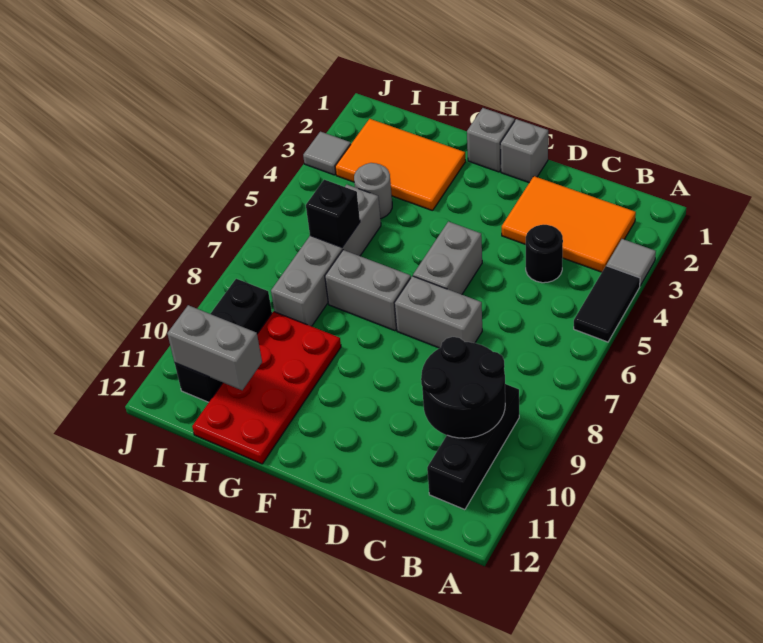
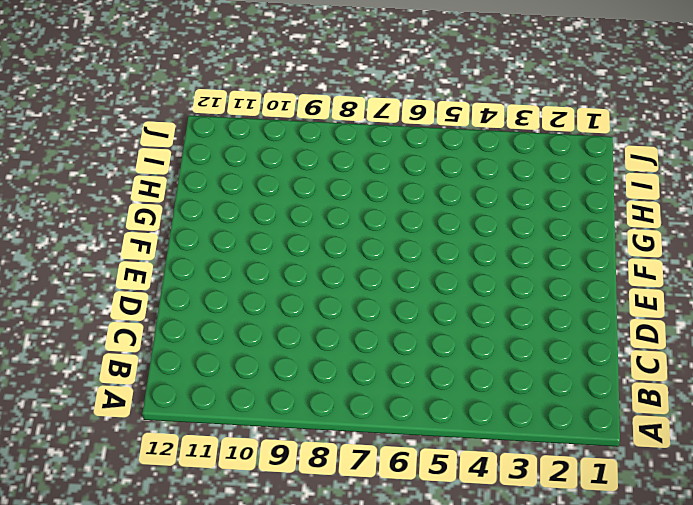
none -> grey 1x1 tile [607,239,656,286]
none -> black 1x2 tile [574,266,640,342]
none -> orange 2x3 tile [502,176,636,272]

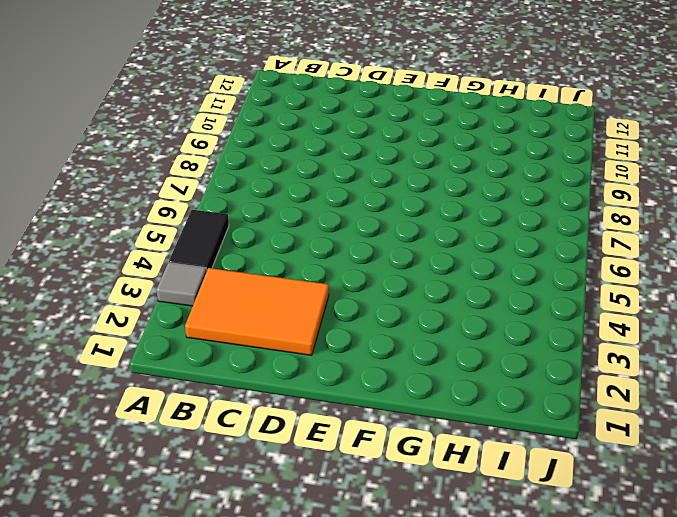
none -> black 1x3 brick [427,384,519,510]
none -> black 1x1 round brick [526,225,563,283]
none -> grey 1x2 brick [395,276,482,348]

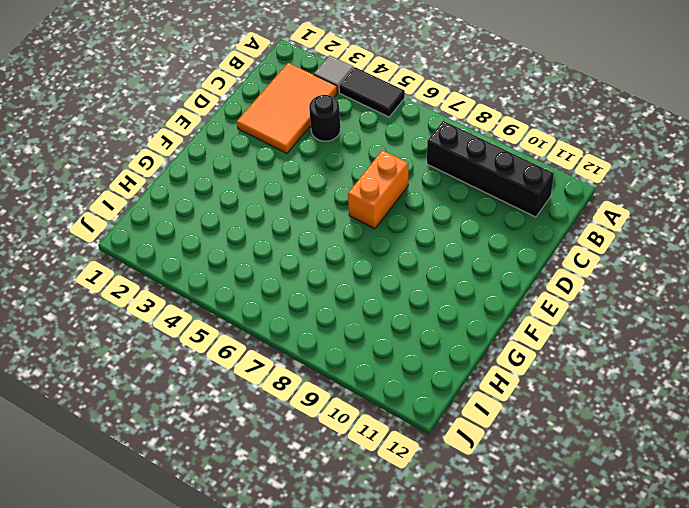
black 1x4 brick [427,121,554,217] -> black 1x3 brick [427,384,519,510]
orange 1x2 brick [348,150,408,229] -> grey 1x2 brick [395,276,482,348]
none -> grey 1x1 brick [500,119,548,183]
none -> grey 1x2 brick [413,222,482,294]
none -> grey 1x1 brick [467,108,515,172]

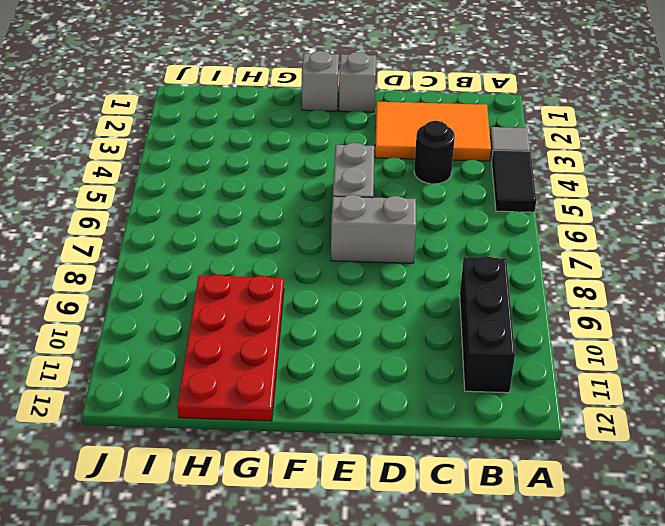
none -> grey 1x2 brick [325,250,411,331]
none -> orange 2x3 tile [335,119,466,211]
none -> grey 1x1 round brick [354,163,392,219]

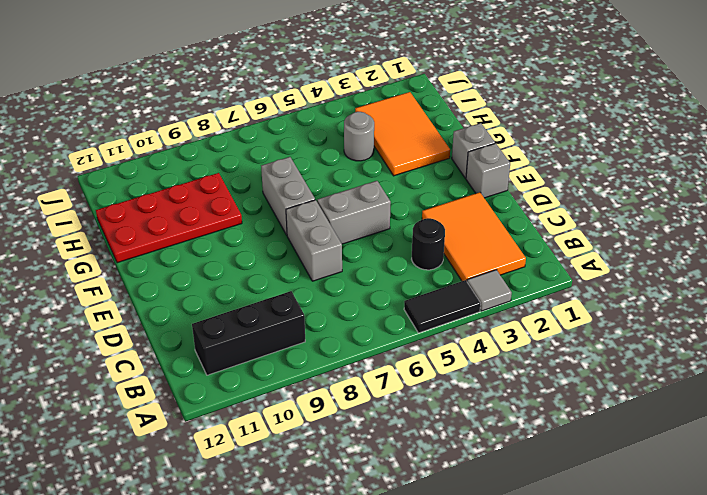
none -> grey 1x4 brick [271,185,381,326]
none -> black 1x3 brick [175,279,272,402]
none -> grey 1x1 tile [303,132,351,175]

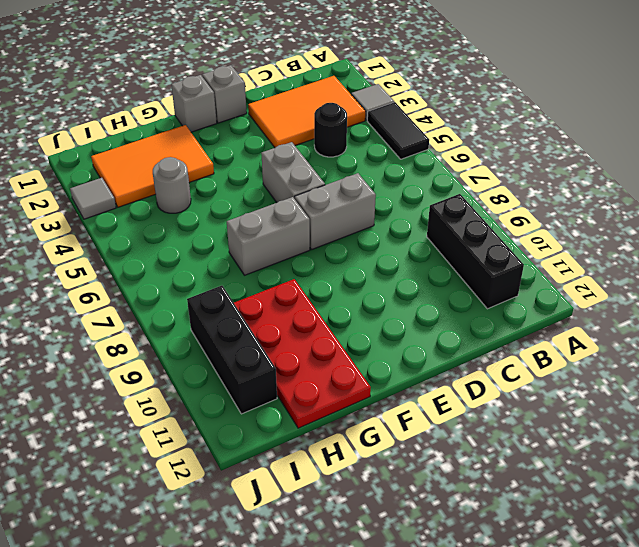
none -> grey 1x4 brick [271,185,381,326]
none -> black 2x2 round brick [421,337,505,438]
none -> black 1x1 brick [306,180,360,247]

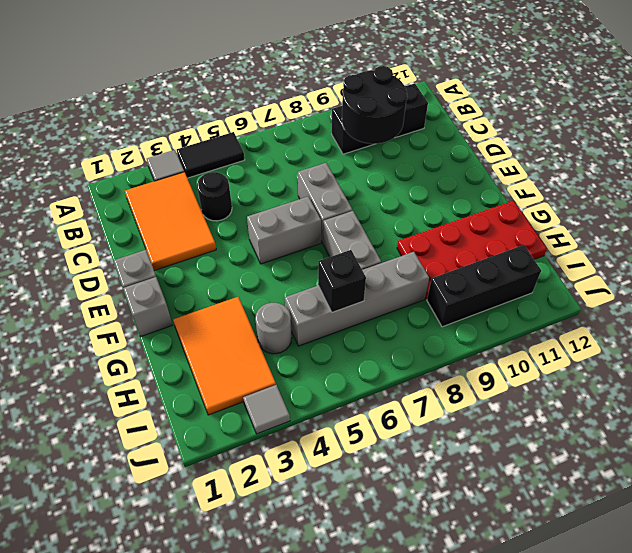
none -> grey 1x2 brick [167,305,262,390]

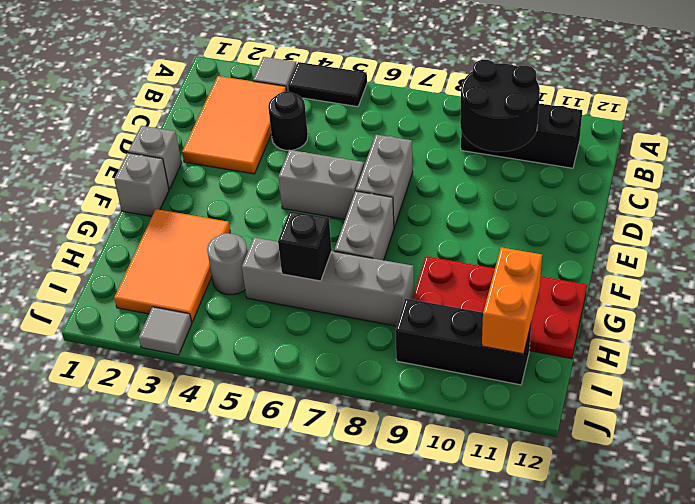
orange 1x2 brick [482,247,542,354] -> grey 1x2 brick [167,305,262,390]

